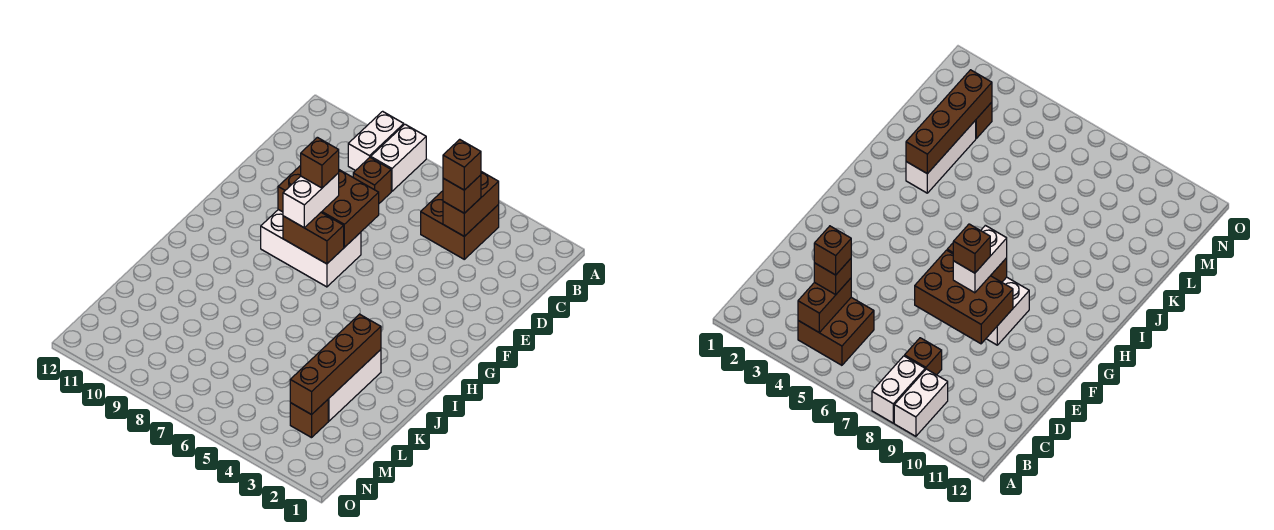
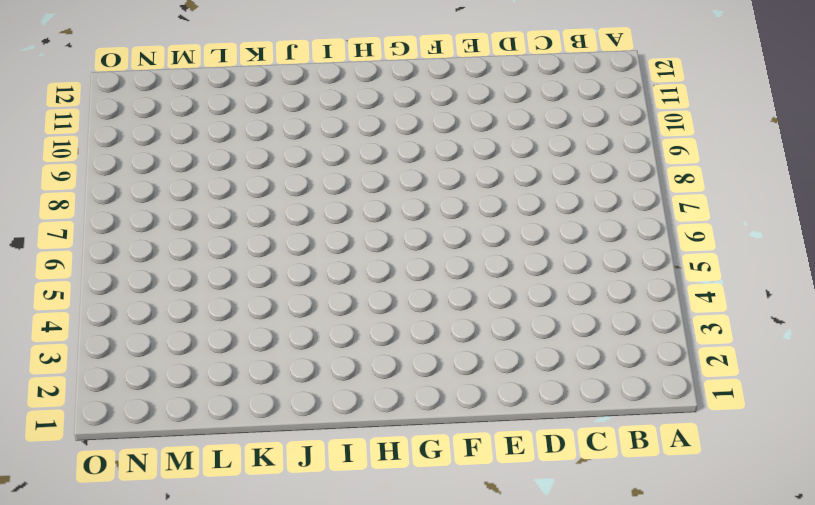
none -> white 1x2 brick [371,124,426,191]
none -> white 1x2 brick [348,111,404,171]
none -> brown 2x2 brick [421,191,499,259]

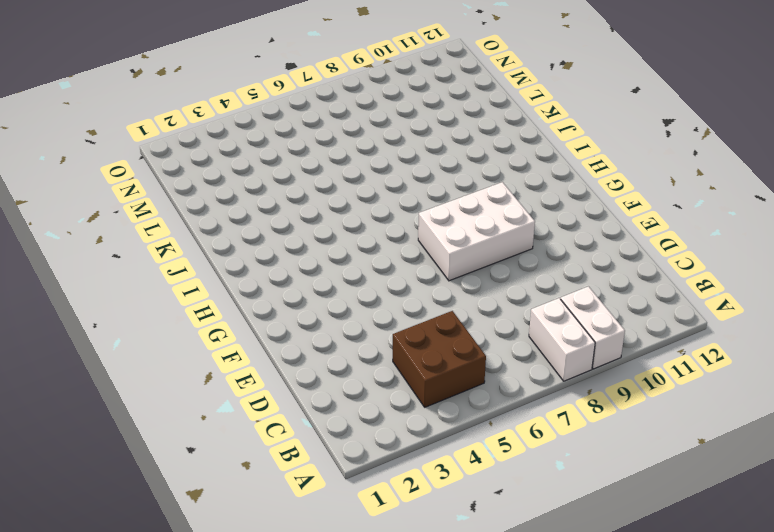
none -> brown 1x1 brick [353,157,391,203]
none -> white 1x3 brick [328,350,381,421]
none -> brown 1x1 brick [290,400,328,438]

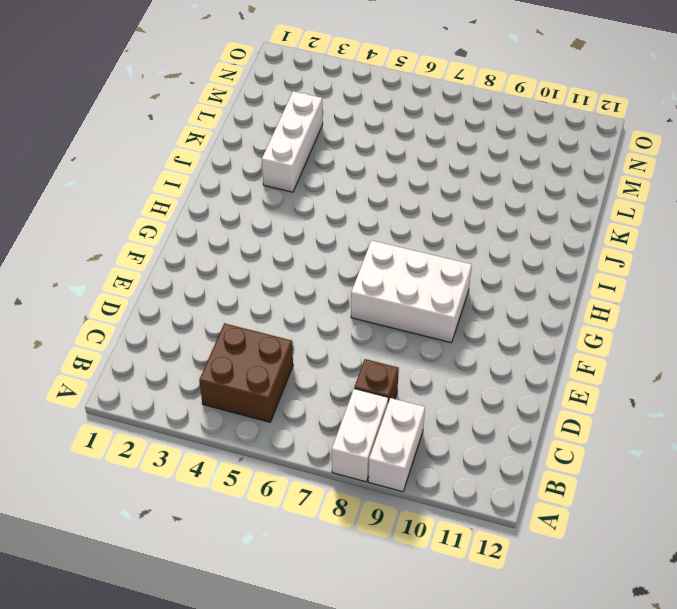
none -> brown 1x1 brick [290,400,328,438]
none -> brown 1x2 brick [443,172,499,236]
none -> brown 2x3 brick [278,165,379,247]

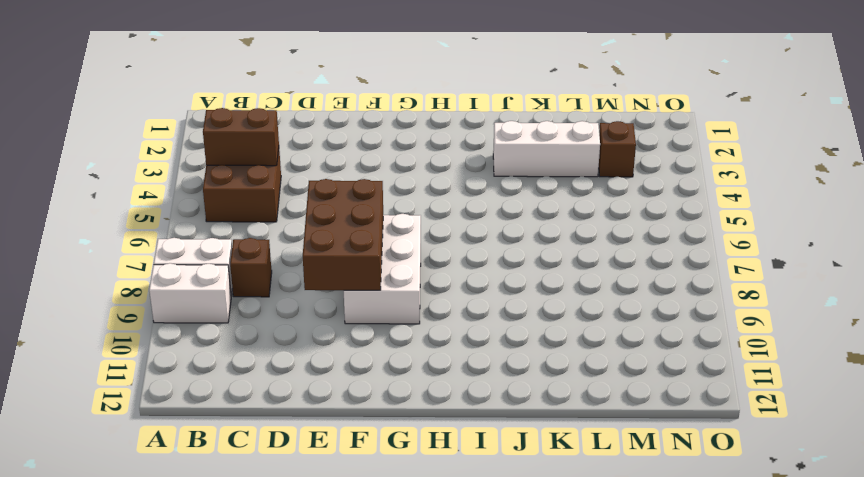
none -> brown 1x2 brick [283,213,344,264]
none -> brown 1x4 brick [290,314,381,415]
none -> brown 1x1 brick [443,175,481,213]

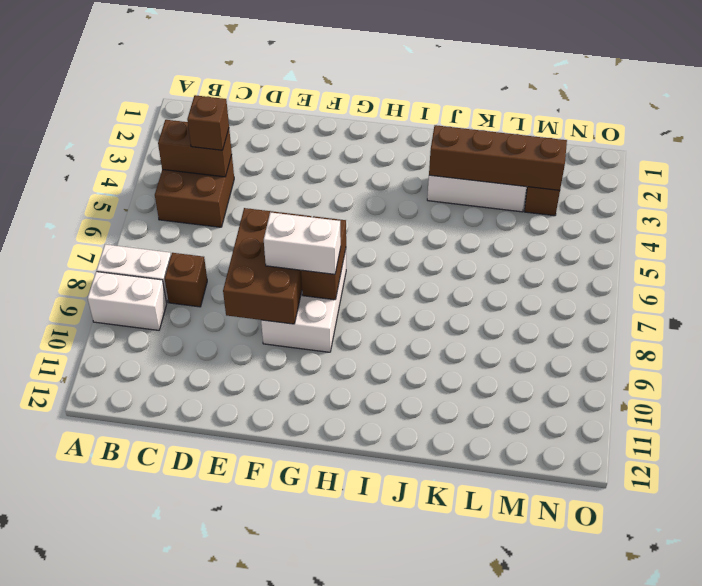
none -> brown 1x1 brick [443,139,481,190]
none -> brown 1x1 brick [301,137,339,188]

